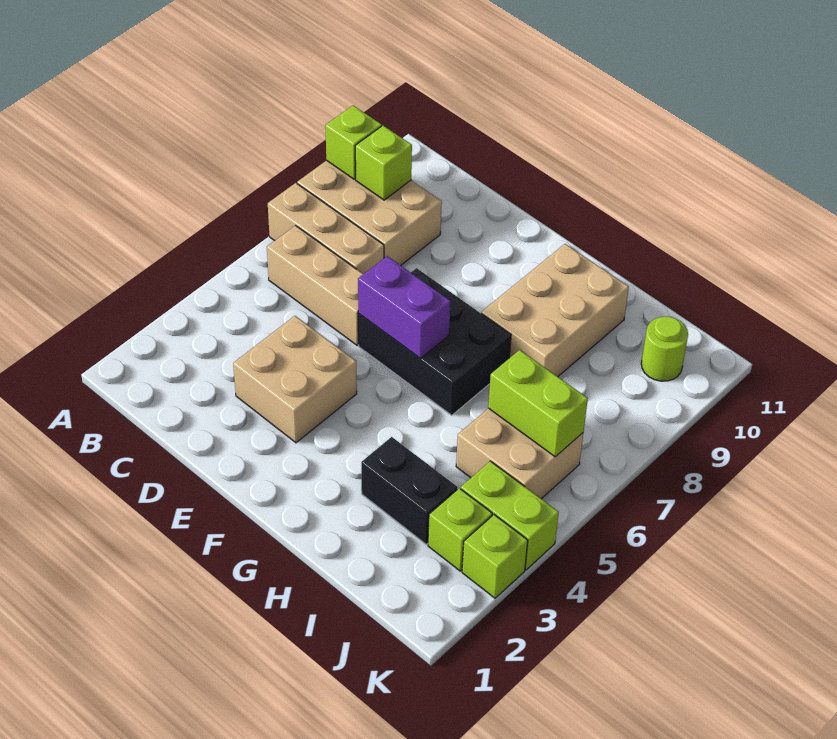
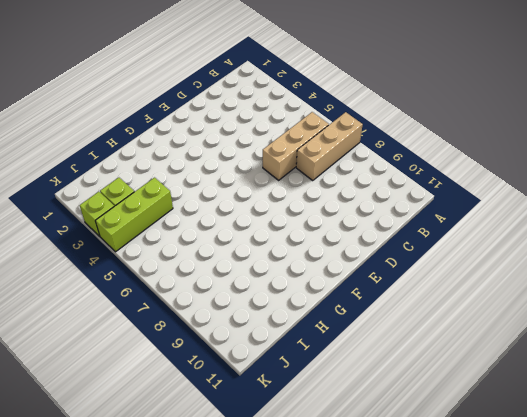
lime 1x3 brick [95,178,173,252] -> lime 1x2 brick [461,461,559,570]
none -> tan 2x3 brick [297,160,442,265]
none -> tan 2x2 brick [233,316,357,443]
none -> black 2x3 brick [358,268,511,415]

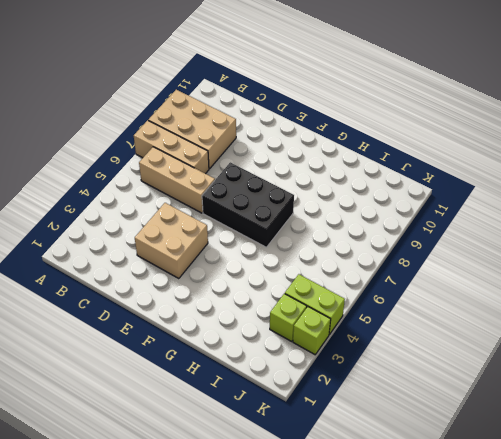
none -> tan 2x3 brick [481,244,629,377]
none -> black 1x2 brick [361,437,458,544]
none -> tan 2x2 brick [456,408,583,499]

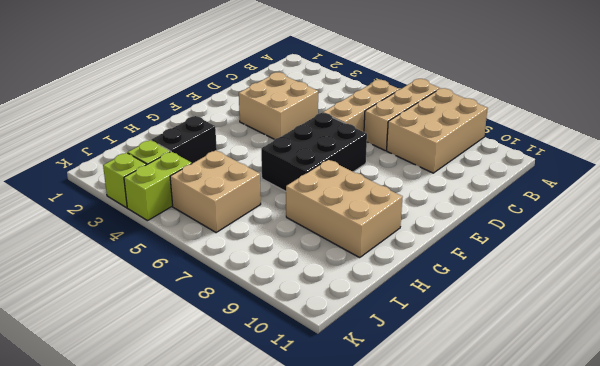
none -> lime 1x1 round brick [641,317,688,381]
none -> lime 1x1 brick [325,105,382,179]
none -> lime 1x1 brick [355,126,412,200]

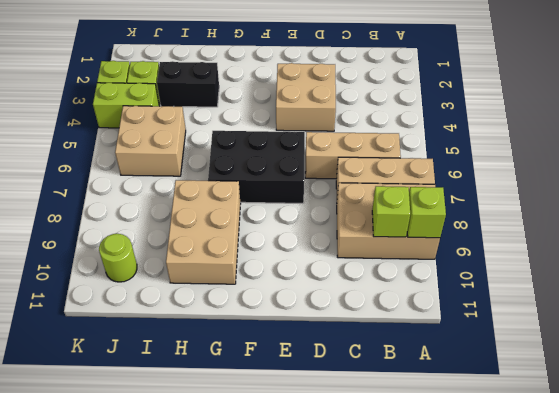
none -> purple 1x2 brick [358,256,451,358]
none -> lime 1x2 brick [488,350,588,457]

